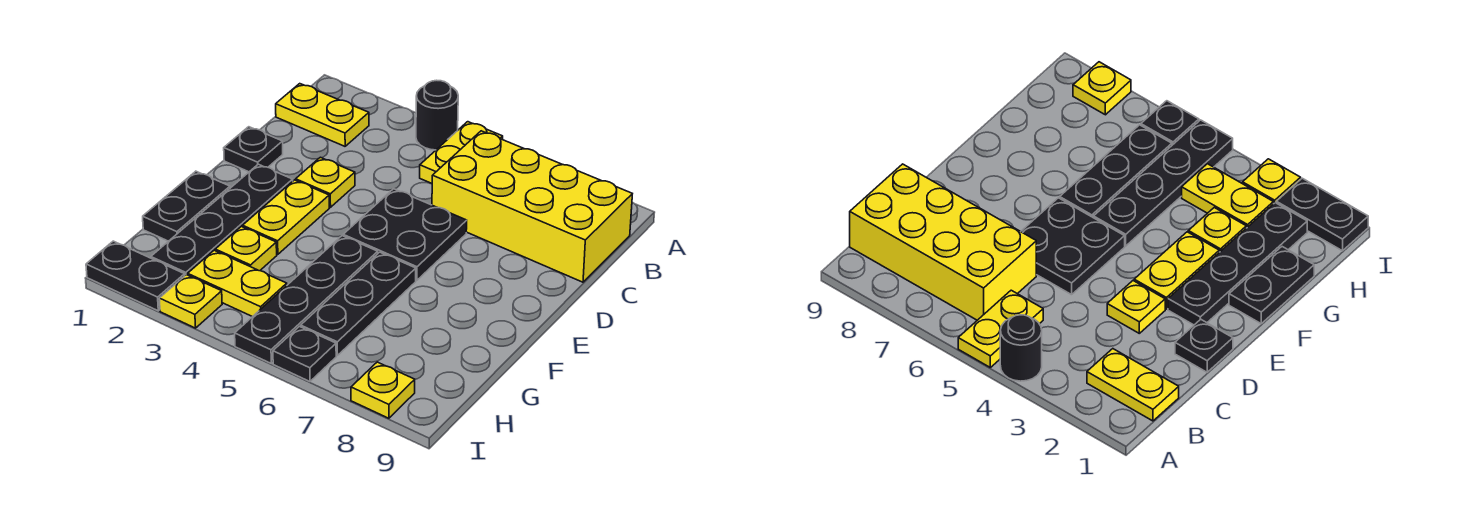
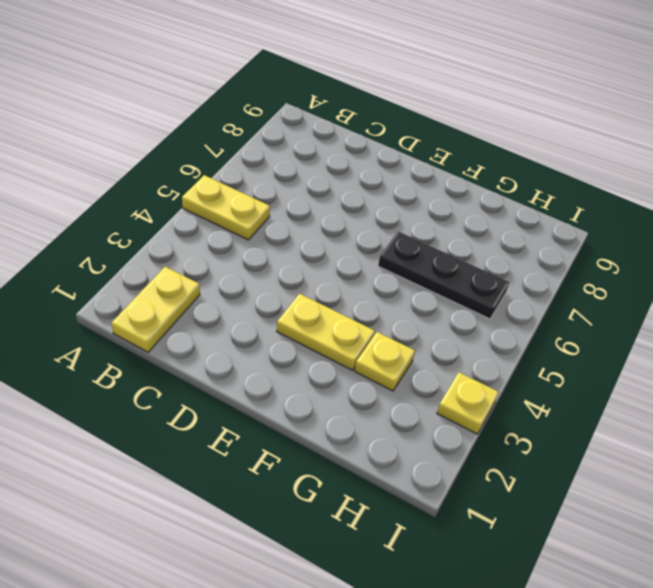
none -> black 1x1 round brick [416,80,458,150]
none -> yellow 2x4 brick [432,131,632,282]
none -> black 1x1 plate [224,127,283,172]

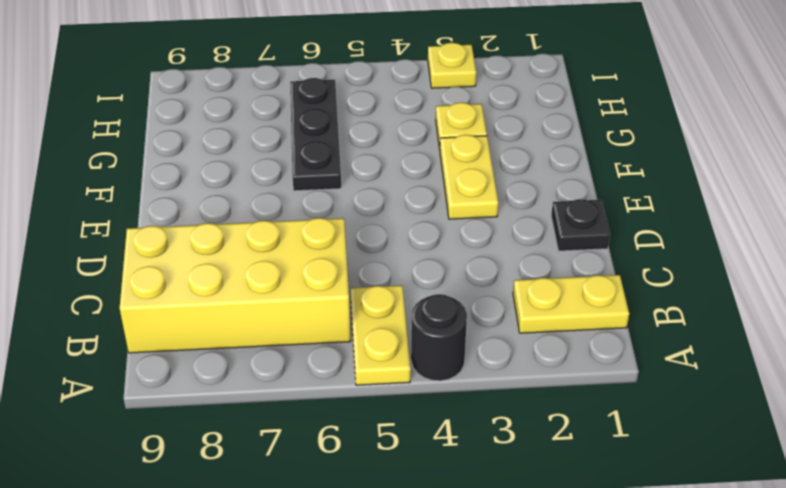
none -> yellow 1x1 plate [296,157,355,207]
none -> black 2x2 plate [343,189,467,280]
none -> black 1x4 plate [151,164,293,275]

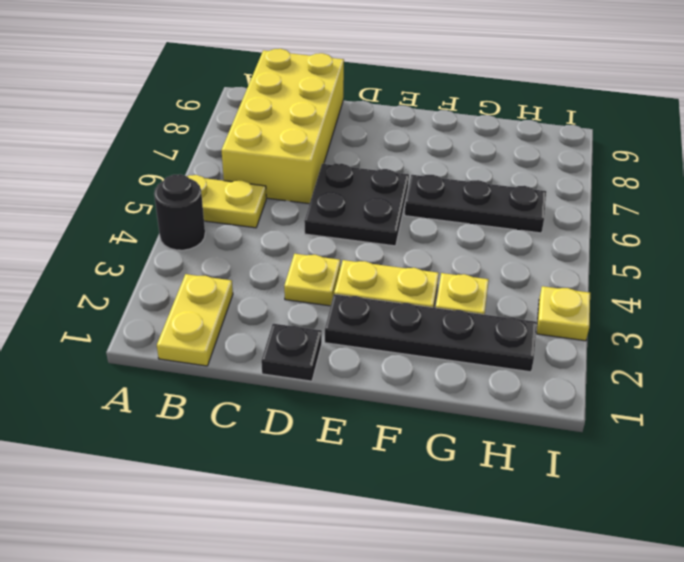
none -> black 1x2 plate [143,171,230,241]
none -> black 1x4 plate [235,236,378,363]
none -> yellow 1x2 plate [188,250,287,317]

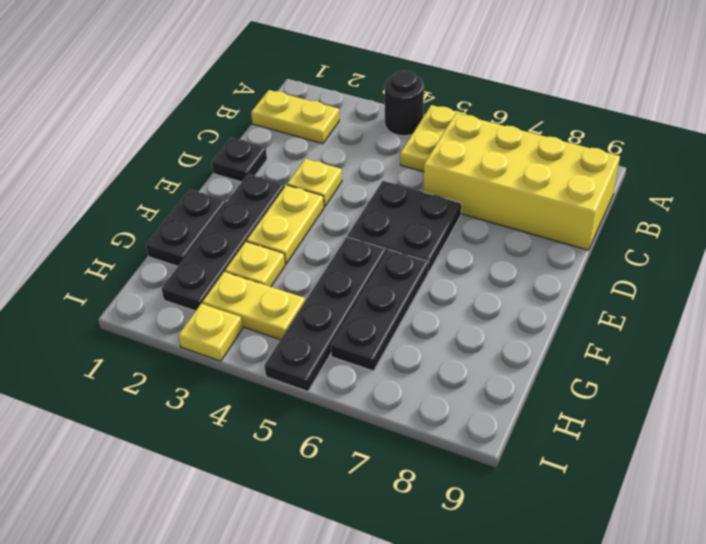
none -> black 1x2 plate [86,241,185,311]
none -> black 1x1 plate [273,326,336,381]
none -> yellow 1x1 plate [351,362,415,418]

